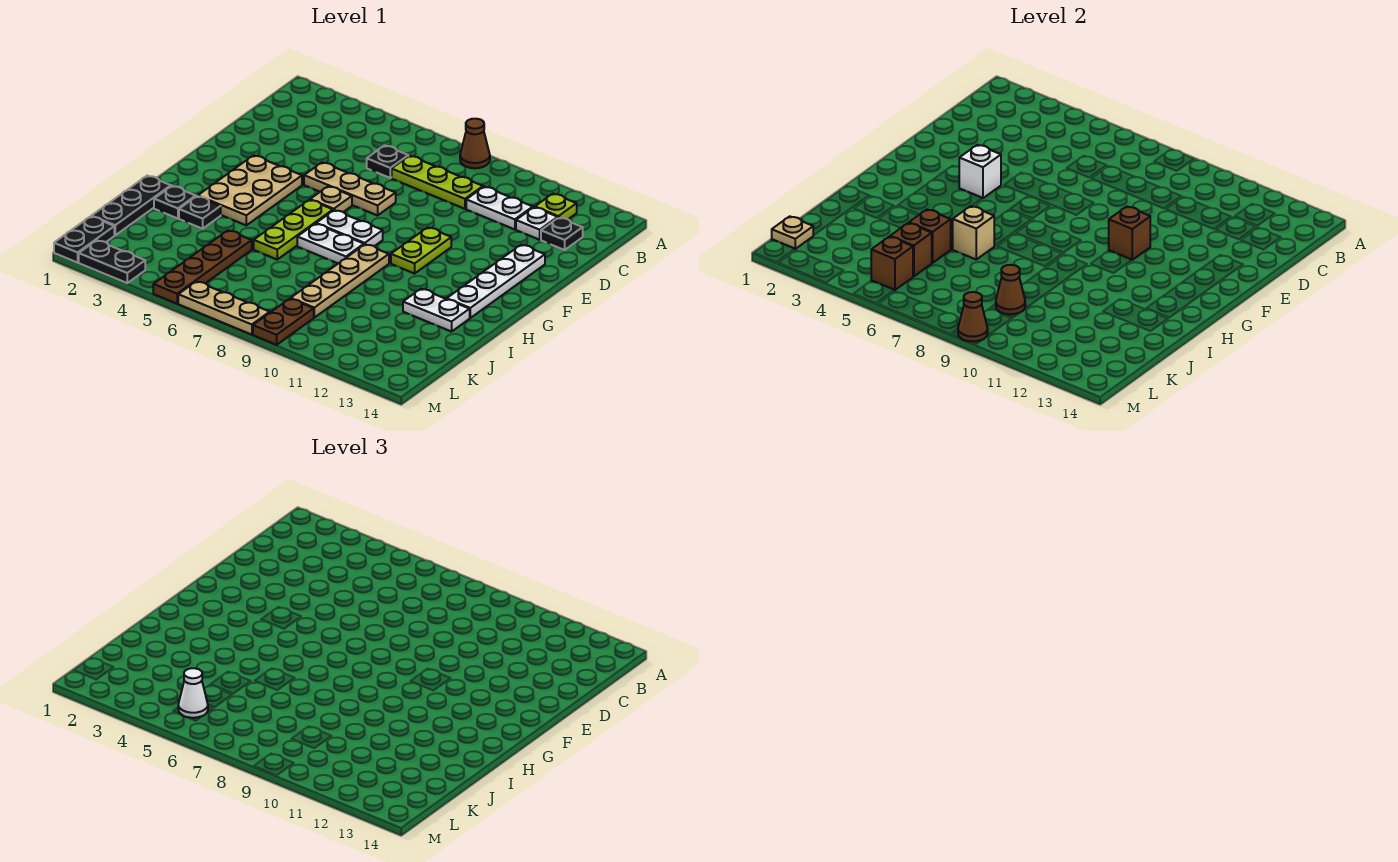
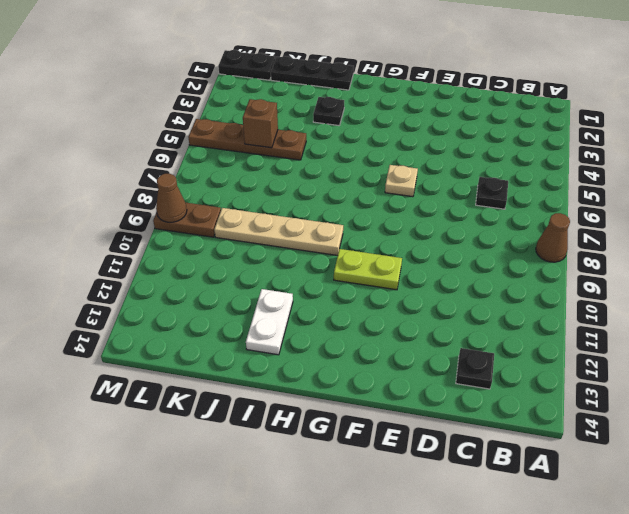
none -> lime 1x1 plate [535,194,577,219]
none -> lime 1x3 plate [392,156,483,209]
none -> white 1x2 plate [466,187,533,229]
none -> white 1x1 plate [516,207,558,240]

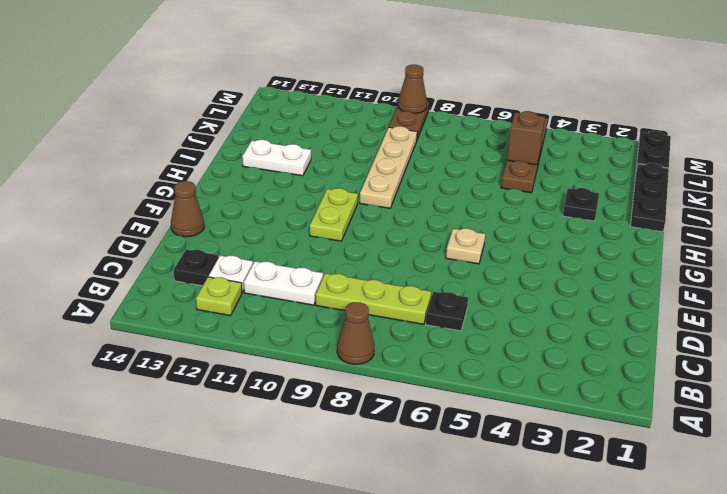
brown 1x1 cone [171,181,204,237] -> brown 1x1 cone moved to [996,265,1025,314]
none -> tan 1x3 plate [304,162,396,215]
none -> white 1x4 plate [447,245,545,318]
none -> tan 2x3 plate [198,155,302,225]
none -> lime 1x3 plate [254,200,333,259]

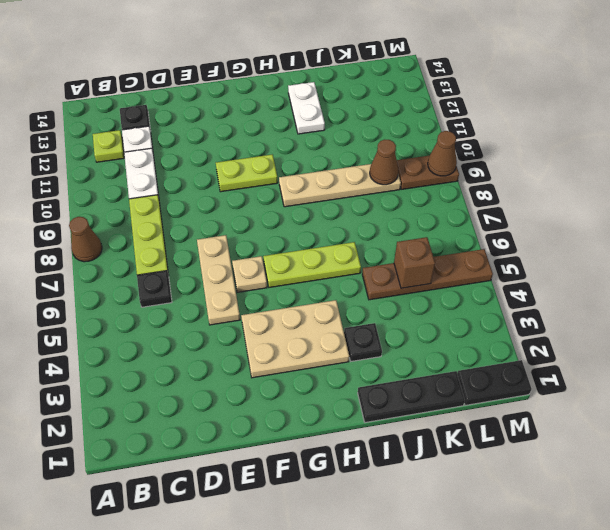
none -> white 1x4 plate [447,245,545,318]
none -> white 1x2 plate [316,210,383,246]
none -> white 1x2 plate [297,224,364,263]
none -> black 1x1 plate [154,186,196,218]

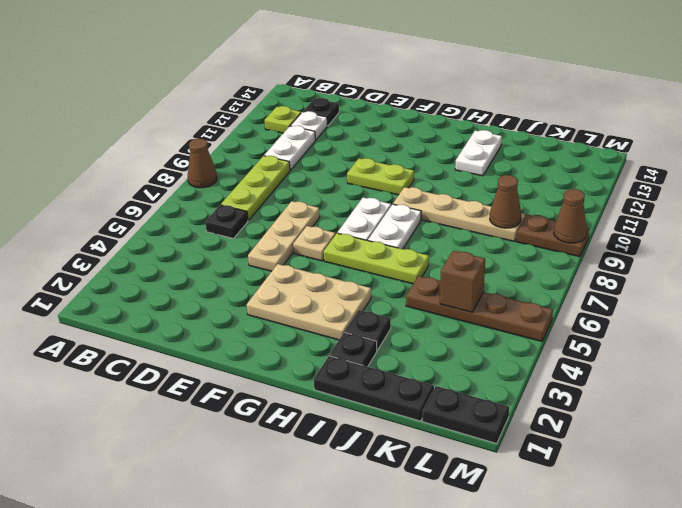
none -> white 1x4 plate [447,245,545,318]
none -> black 1x2 plate [79,240,145,283]
none -> tan 1x3 plate [178,281,270,335]
none -> white 1x1 brick [959,145,1001,198]

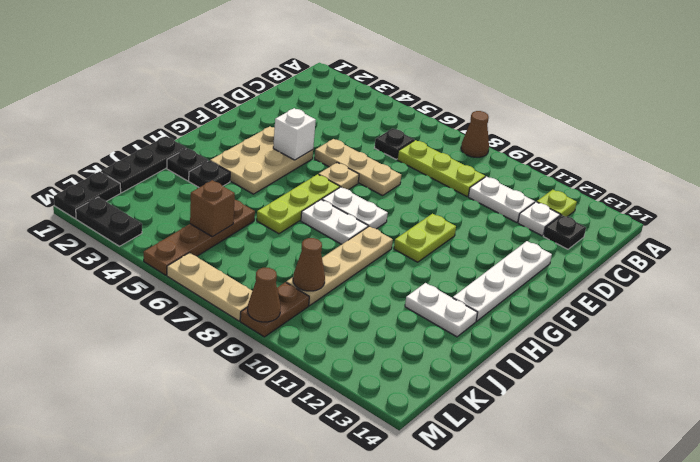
none -> brown 1x1 brick [1109,206,1150,260]
none -> tan 1x1 brick [953,206,994,259]
none -> brown 1x1 brick [909,210,951,263]
none -> tan 1x1 plate [772,216,813,249]

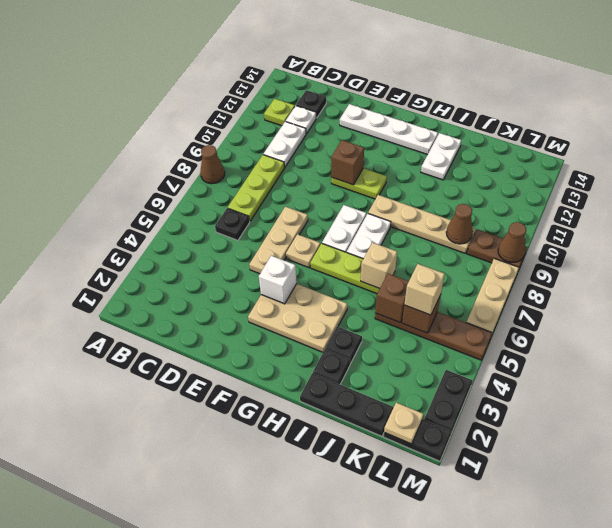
tan 1x1 brick [404,264,445,315] -> none
none -> brown 1x1 brick [871,237,913,290]
none -> white 1x1 cone [178,668,208,718]

